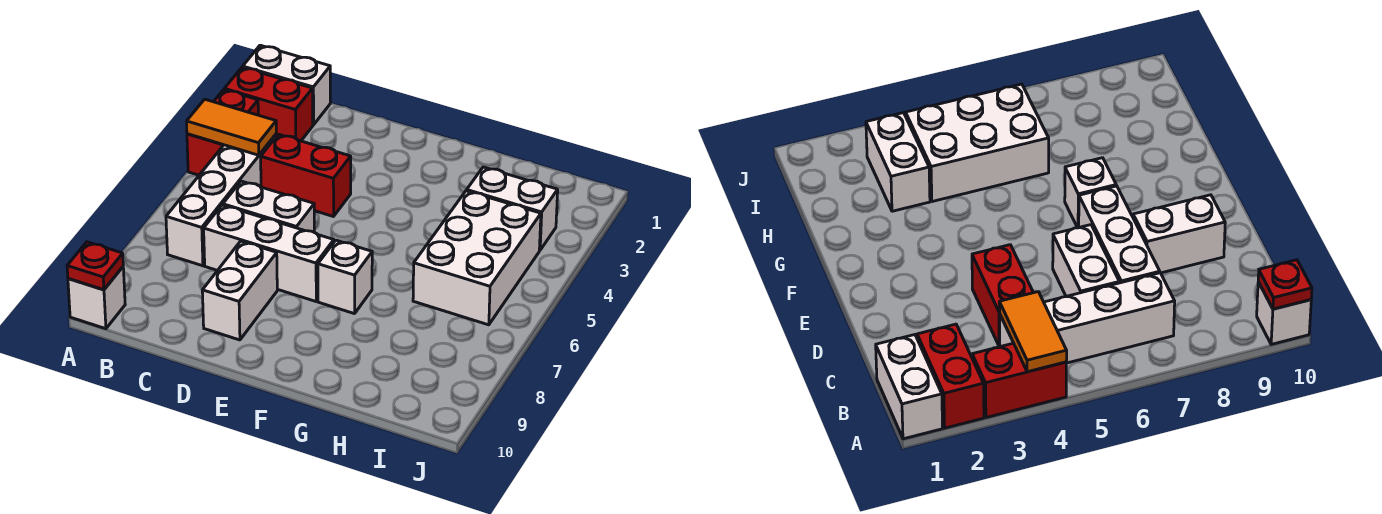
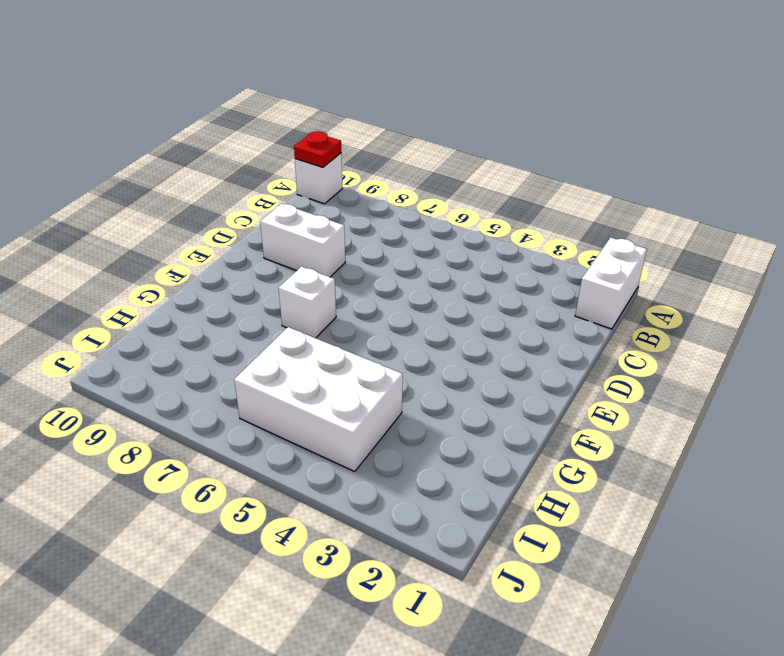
none -> red 1x2 brick [224,67,313,141]
none -> red 1x2 brick [187,90,258,175]
none -> white 1x4 brick [166,134,276,266]

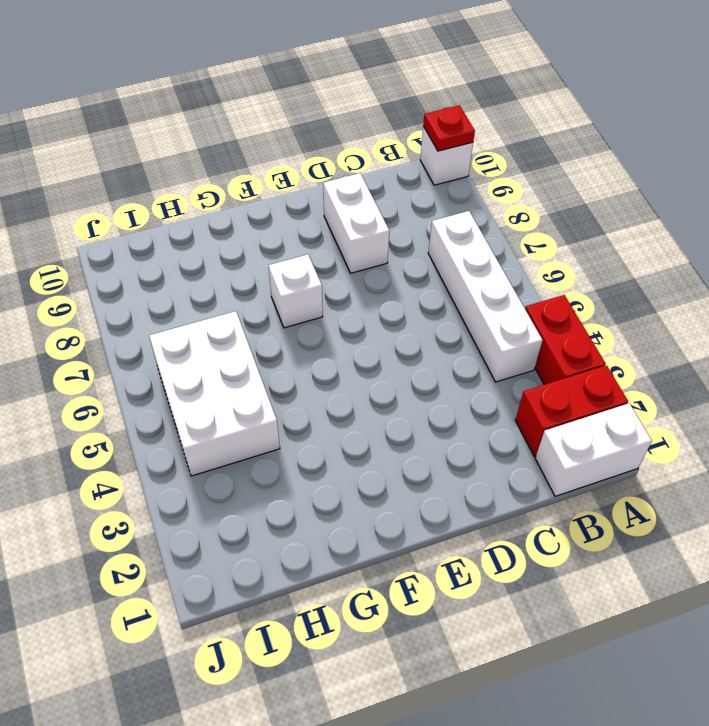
none -> red 1x2 brick [261,134,351,217]
none -> white 1x2 brick [223,181,314,232]
none -> white 1x3 brick [204,205,334,301]

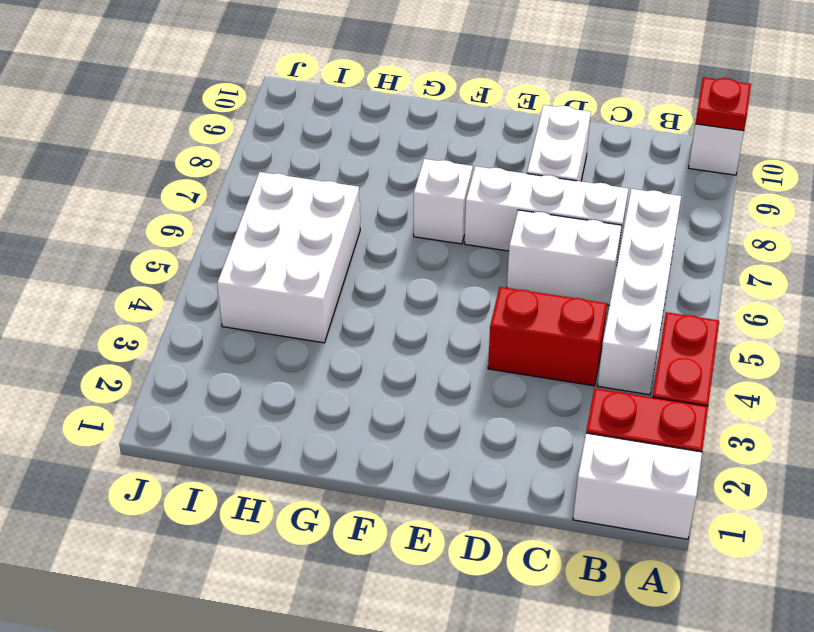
none -> white 1x2 brick [467,167,558,250]
none -> orange 1x2 tile [187,99,276,155]

